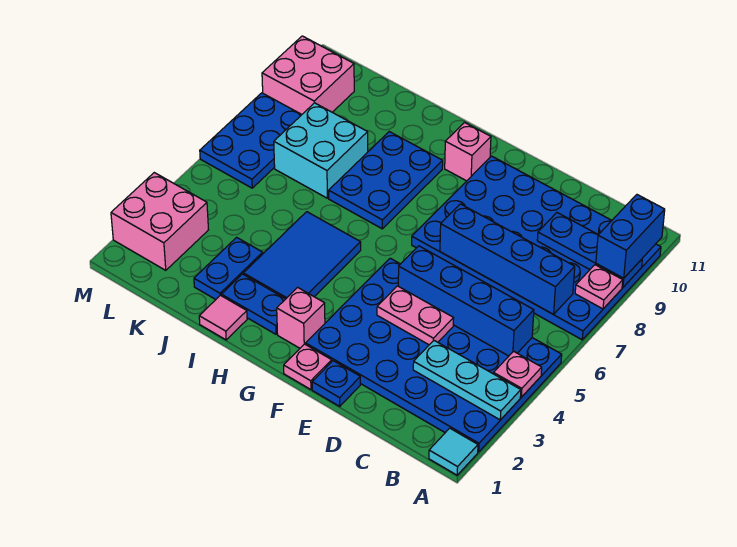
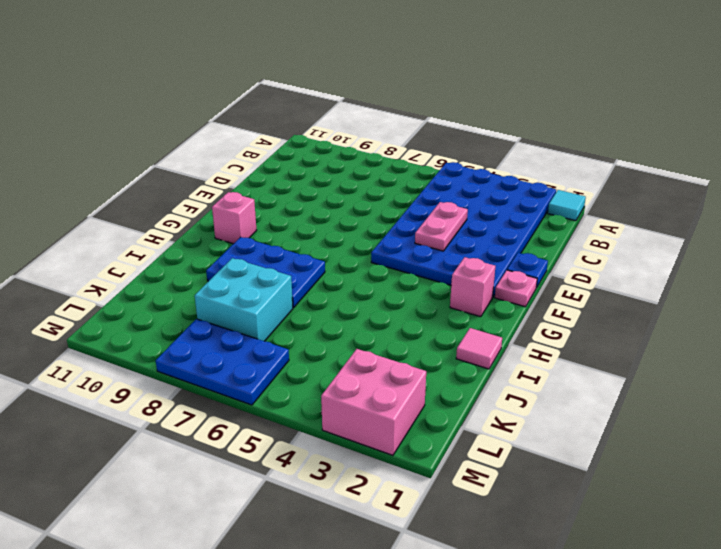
none -> blue 4x6 plate [412,156,661,340]
none -> blue 1x2 plate [221,274,285,334]
none -> blue 2x3 tile [243,212,361,299]

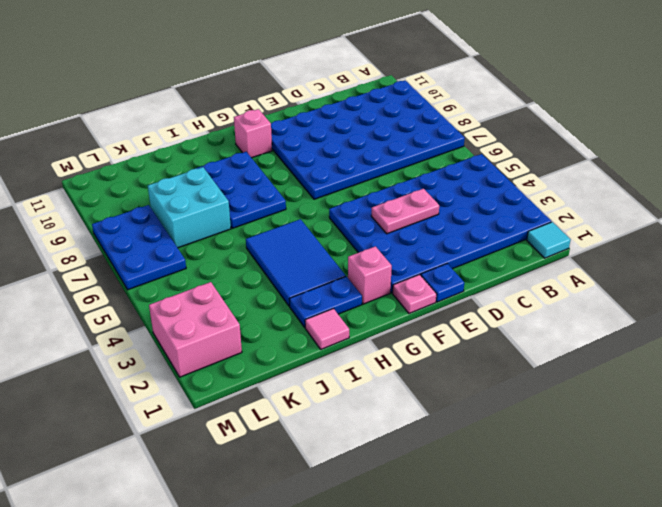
none -> blue 1x2 plate [194,237,263,299]
none -> pink 2x2 brick [262,36,354,114]
none -> cyan 1x3 plate [413,341,521,420]

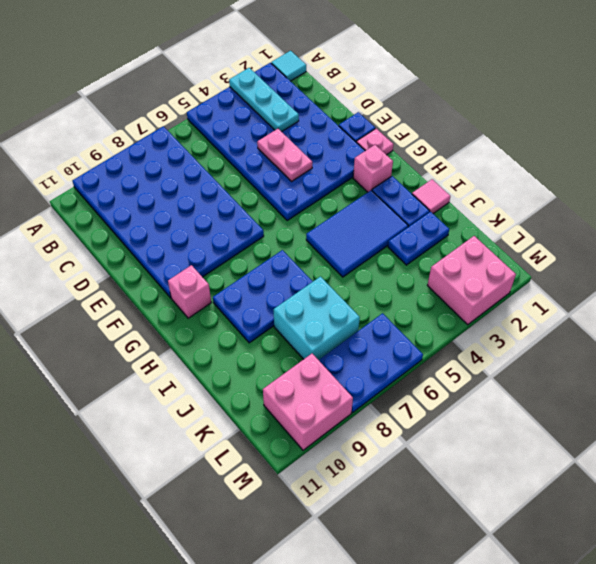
none -> pink 1x1 plate [494,351,542,397]
none -> pink 1x1 plate [575,265,623,309]
none -> blue 1x3 plate [537,213,642,287]

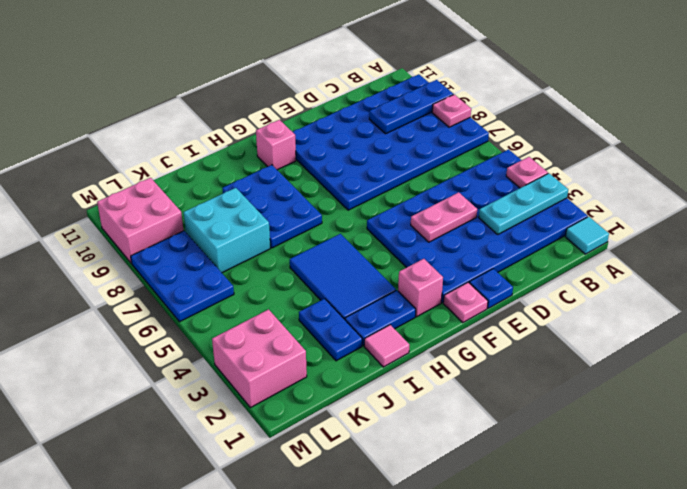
none -> blue 1x4 brick [398,246,534,356]
none -> blue 1x4 brick [440,204,575,314]
none -> blue 1x2 brick [596,195,665,278]

